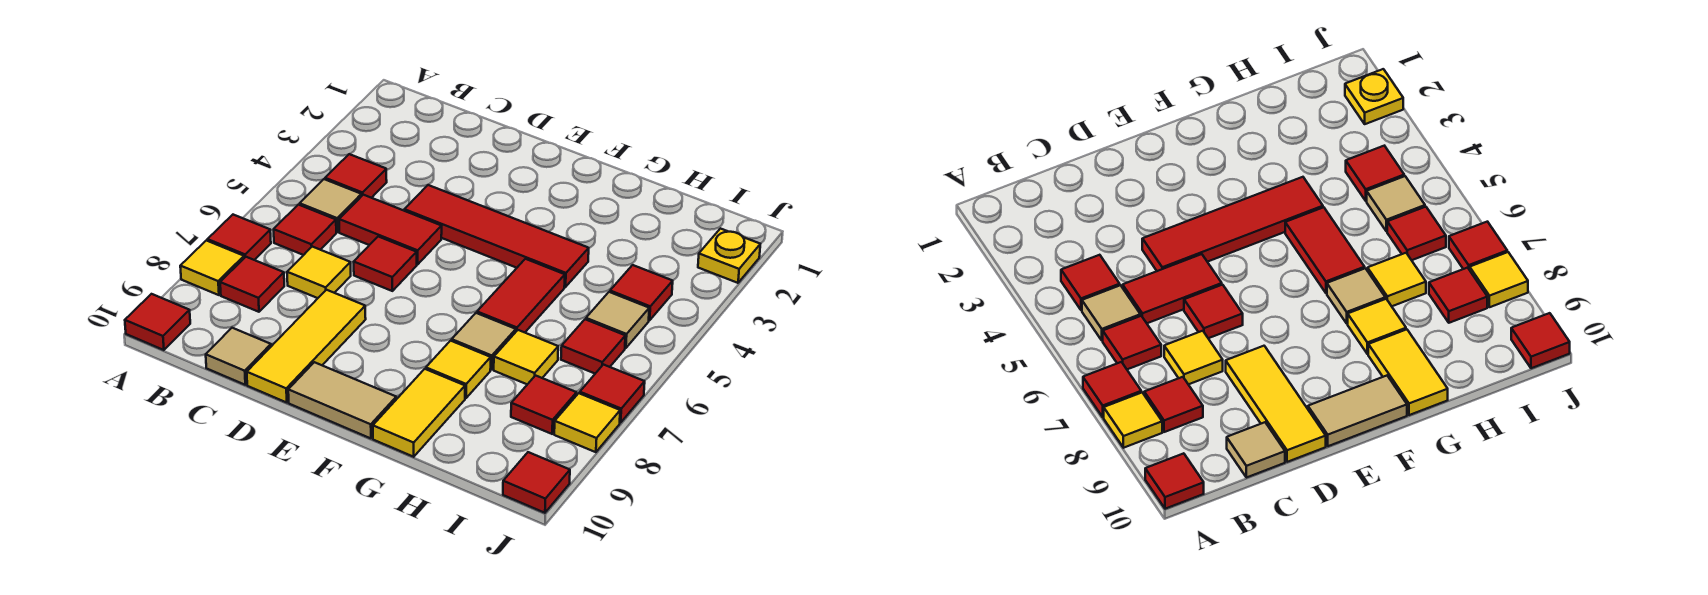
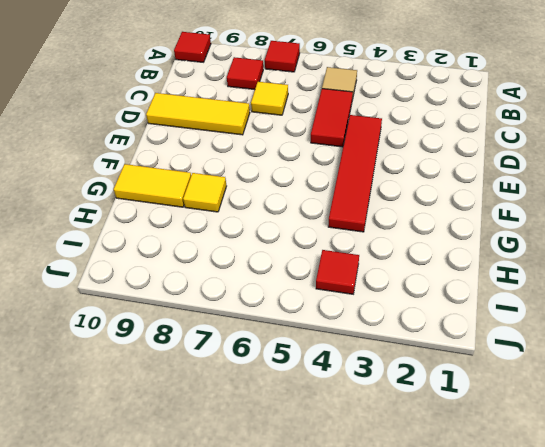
none -> yellow 1x1 tile [180,240,244,295]
none -> red 1x1 tile [325,154,387,198]
none -> red 1x1 tile [274,205,336,255]

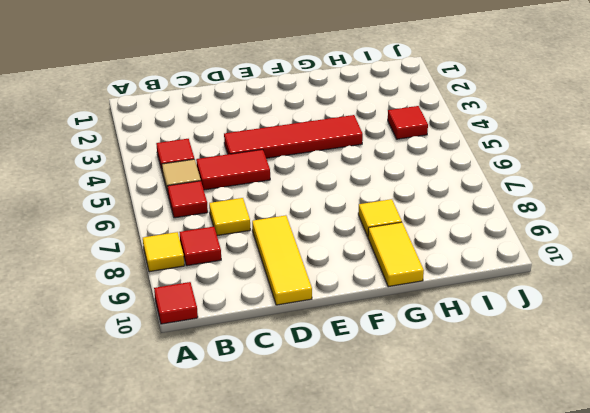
none -> red 1x1 tile [207,215,271,260]
none -> tan 1x1 tile [206,328,271,385]
none -> red 1x1 tile [354,237,417,291]

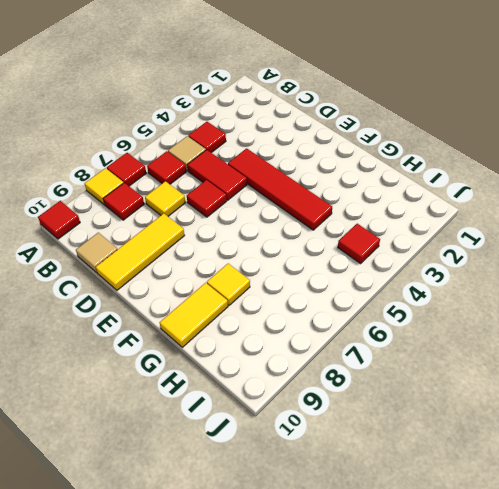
none -> tan 1x2 tile [288,362,396,438]
none -> red 1x2 tile [477,259,565,332]
none -> tan 1x1 tile [452,313,516,370]

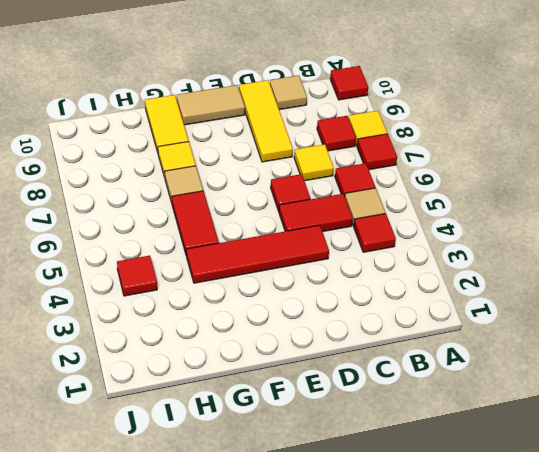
none -> yellow 1x1 tile [494,330,558,384]
none -> tan 1x1 tile [586,292,649,348]
none -> red 1x1 tile [561,319,625,373]

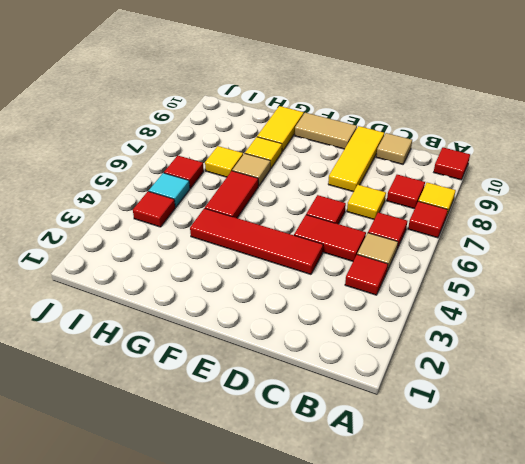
cyan 1x1 tile [149,173,190,207] -> tan 1x1 tile [586,292,649,348]
none -> red 1x1 tile [511,376,577,434]
none -> yellow 1x1 plate [698,229,760,283]
none -> red 1x1 tile [580,365,645,423]

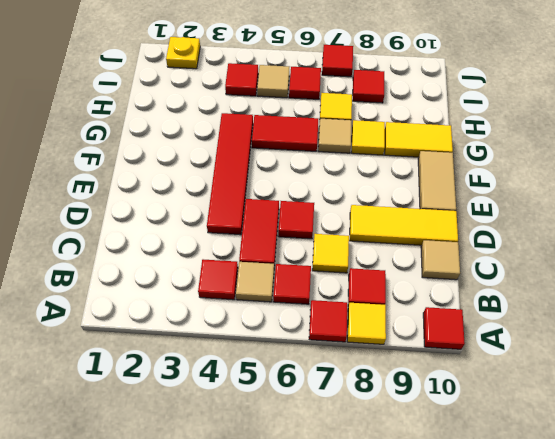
none -> yellow 1x1 tile [554,393,620,452]
none -> red 1x1 tile [503,452,570,513]

